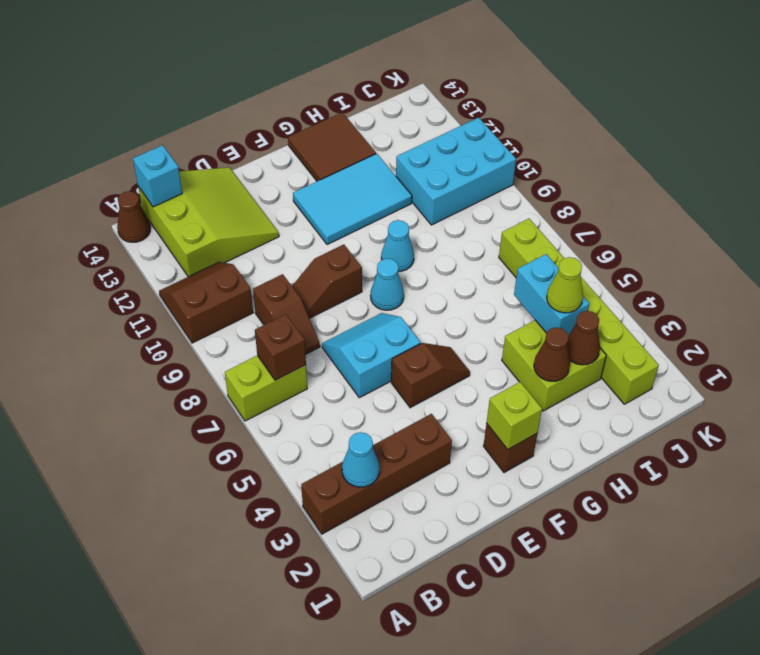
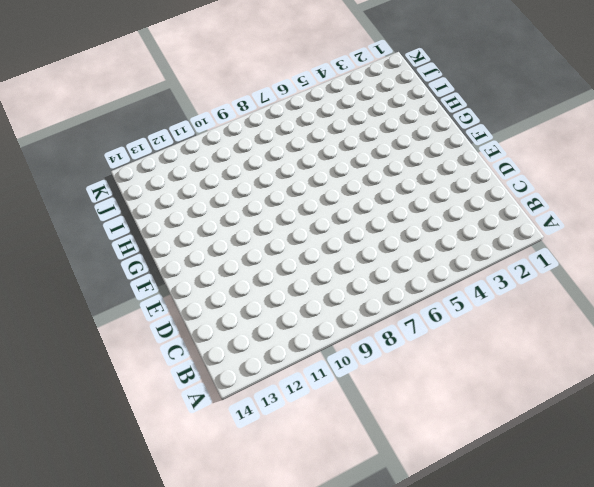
none -> brown 1x4 brick [301,414,452,534]
none -> lime 1x2 brick [225,355,307,421]
none -> brown 2x2 slope [159,262,253,343]

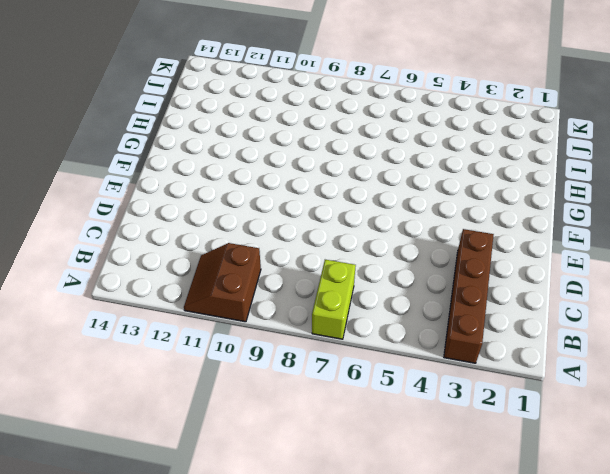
none -> brown 1x1 cone [117,191,150,242]
none -> lime 3x3 slope [138,167,279,277]
none -> brown 1x2 slope [253,274,320,354]

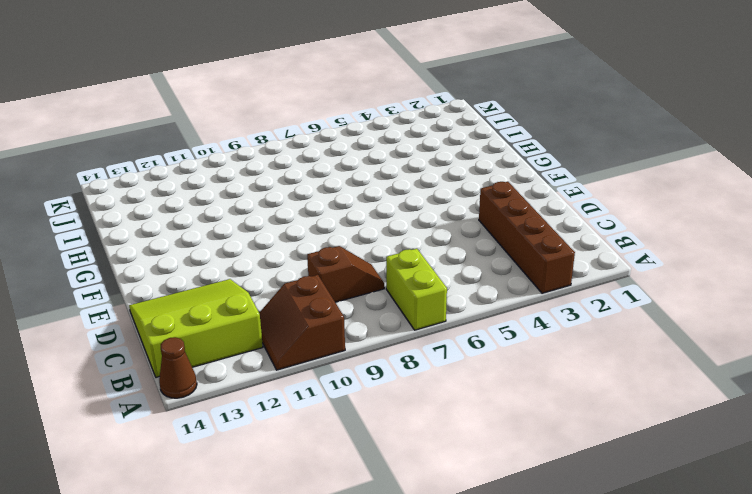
none -> cyan 2x2 slope [322,313,421,398]
none -> brown 1x2 slope [292,244,362,318]
none -> brown 1x2 slope [391,343,470,408]

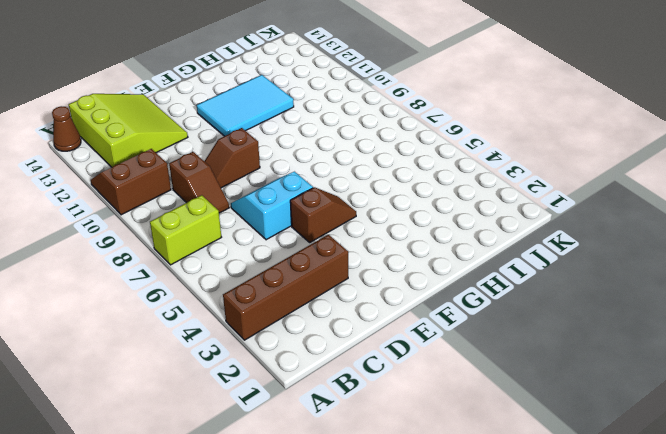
none -> brown 1x1 brick [484,423,537,473]
none -> cyan 1x1 cone [370,259,404,310]
none -> cyan 1x1 cone [381,220,414,272]

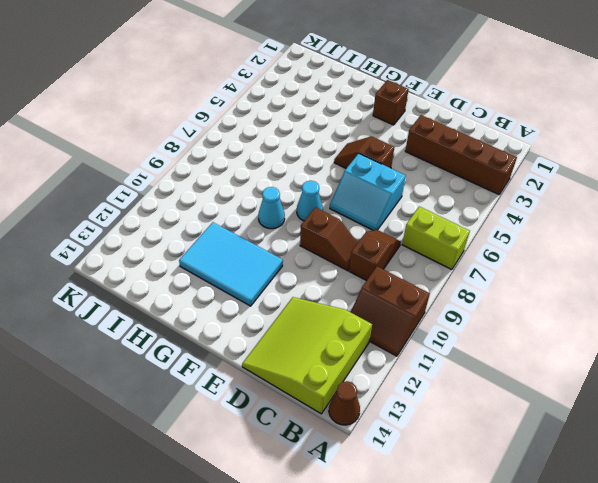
none -> brown 2x2 tile [288,112,376,181]
none -> lime 2x2 brick [502,320,606,411]
none -> cyan 2x3 brick [396,118,516,225]

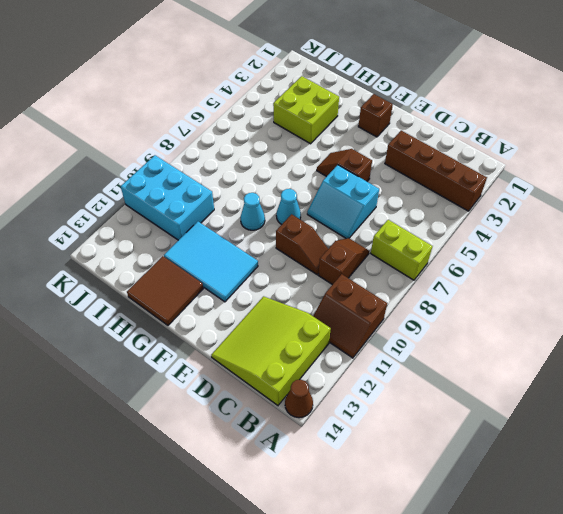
none -> lime 1x6 brick [499,219,659,404]
none -> cyan 1x1 cone [342,432,380,487]
none -> brown 1x1 brick [255,314,306,380]

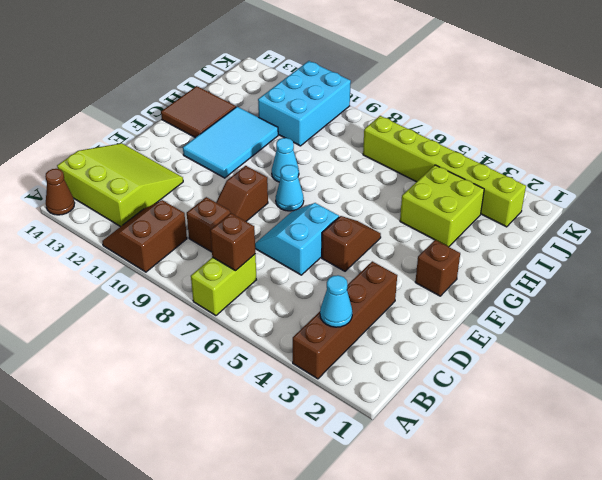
none -> cyan 1x1 brick [133,145,182,207]
none -> lime 1x1 brick [487,382,542,450]
none -> brown 1x1 cone [534,327,570,381]

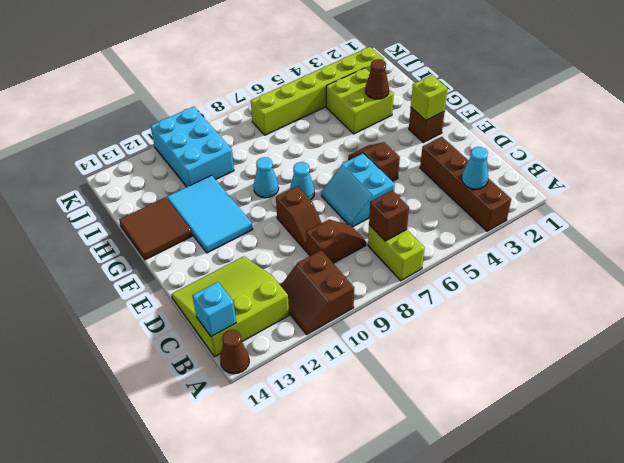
none -> brown 1x1 cone [567,311,600,365]
none -> cyan 1x2 brick [514,254,589,336]
none -> lime 1x1 cone [547,257,583,313]

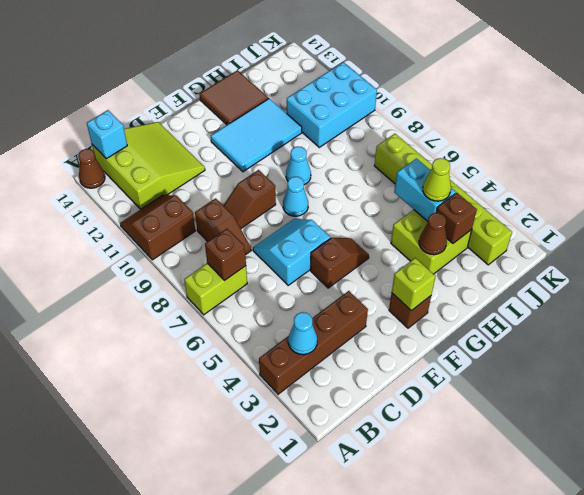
brown 1x1 brick [436,193,477,243] -> brown 1x1 cone [567,311,600,365]

